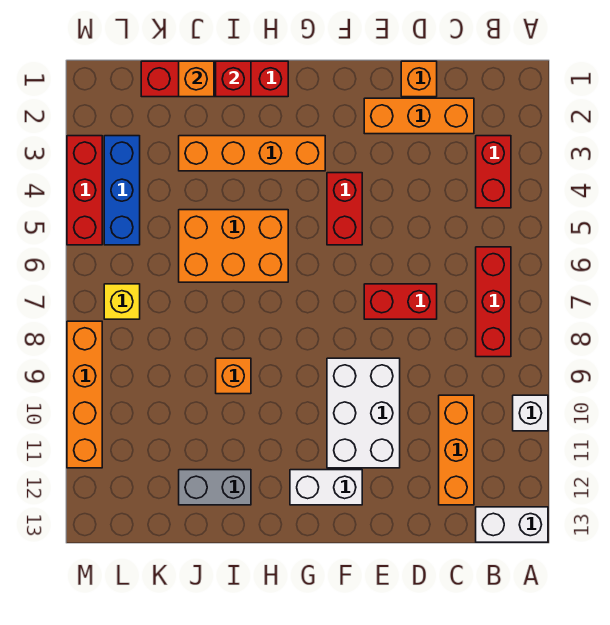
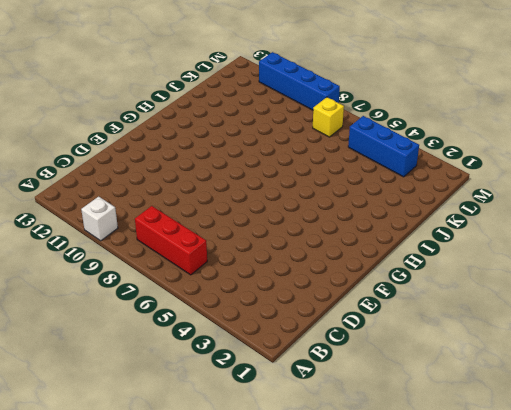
blue 1x4 brick [259,52,340,110] -> orange 1x4 brick [67,321,102,468]
none -> white 1x2 brick [476,507,548,542]
none -> red 1x2 brick [476,136,511,208]
none -> orange 1x3 brick [364,98,474,134]

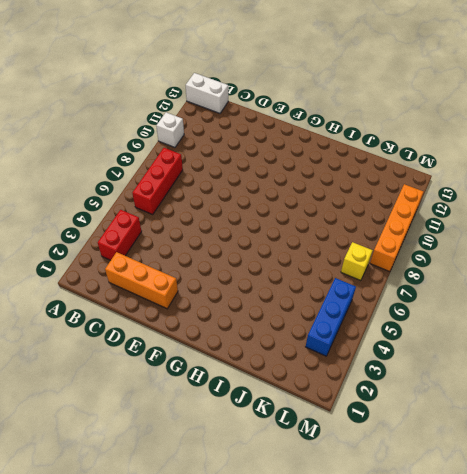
none -> orange 1x3 brick [439,395,474,505]
none -> orange 1x1 brick [401,61,437,97]
none -> red 1x2 brick [364,284,437,319]

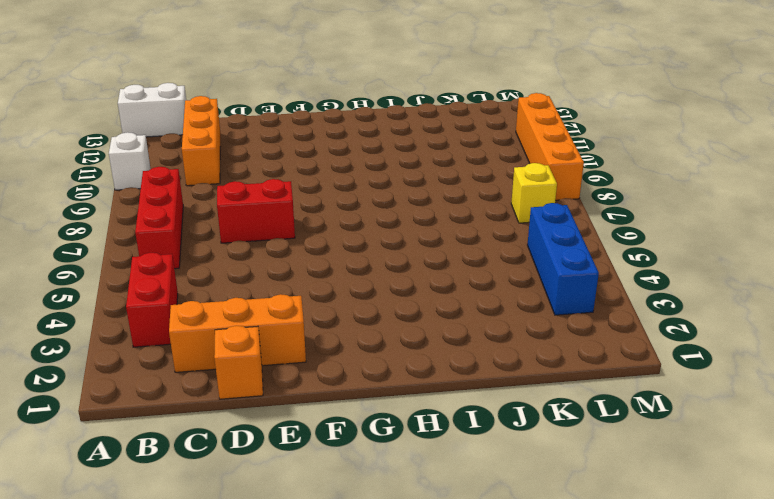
none -> white 2x3 brick [327,358,400,468]
none -> red 1x2 brick [327,173,362,245]
none -> white 1x2 brick [290,470,362,505]

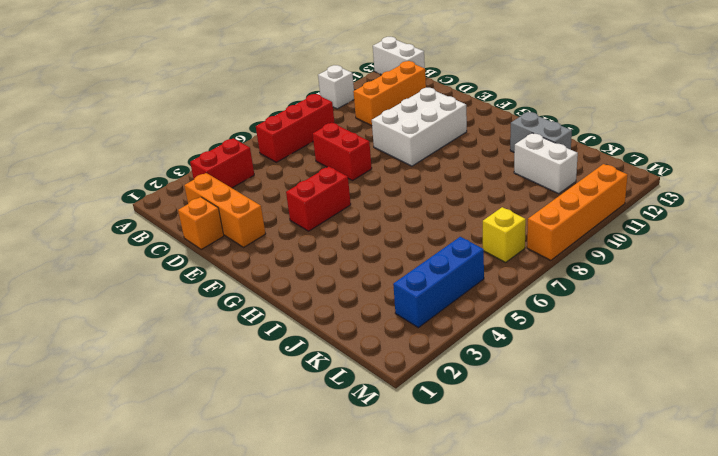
white 1x2 brick [514,133,578,194] -> white 1x2 brick moved to [290,470,362,505]
none -> orange 1x4 brick [179,136,325,171]
none -> red 1x4 brick [141,61,288,97]
none -> orange 2x3 brick [179,210,288,282]

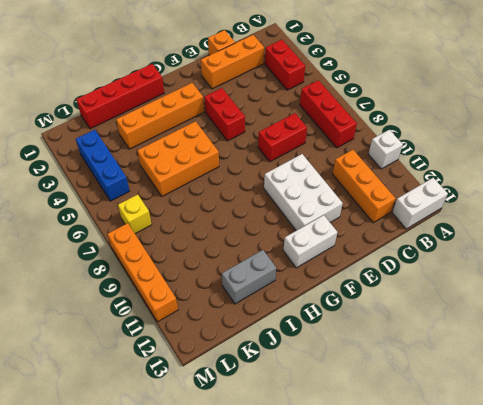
none -> orange 1x1 brick [216,358,251,394]
none -> red 1x3 brick [67,136,102,245]
none -> red 1x1 brick [216,61,251,97]

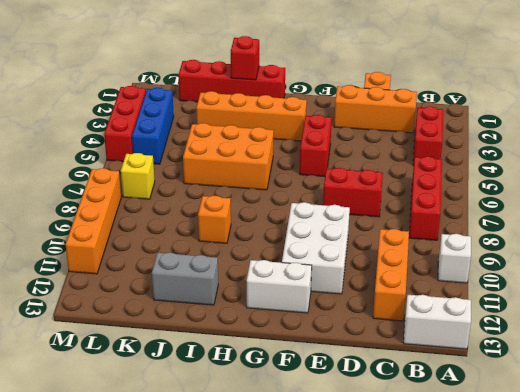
none -> orange 1x1 brick [179,61,214,97]

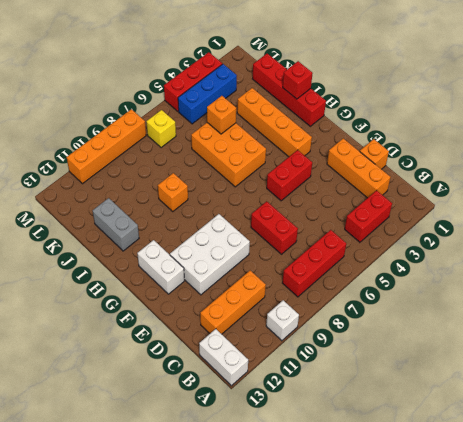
orange 1x1 brick [207,96,236,134] -> orange 1x1 brick moved to [179,61,214,97]

